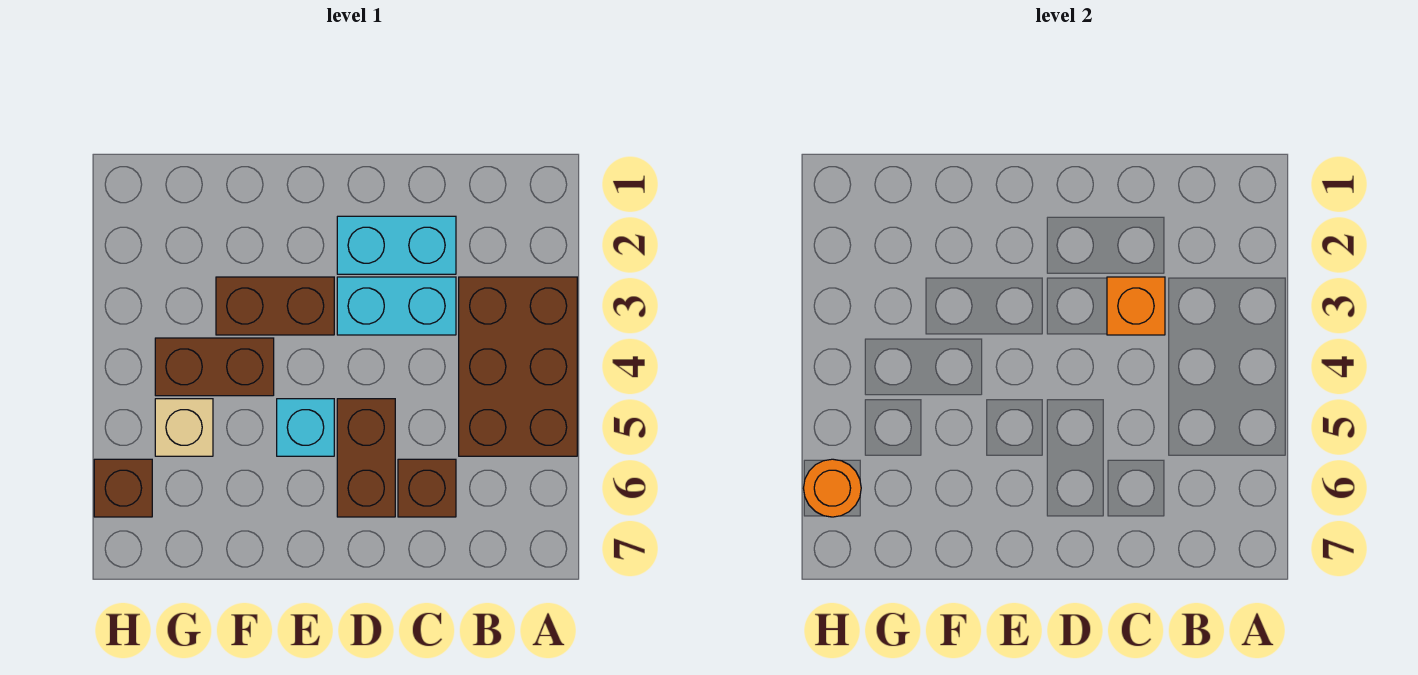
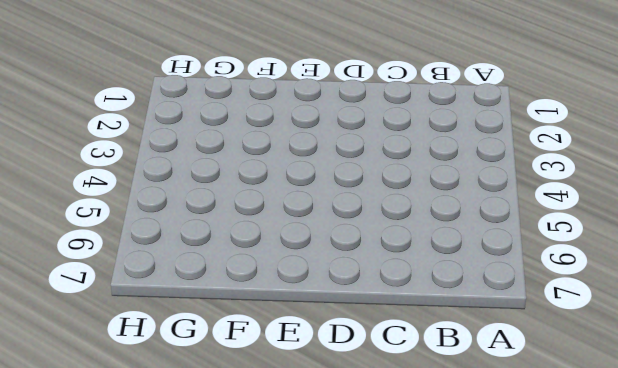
none -> brown 2x3 brick [459,277,577,456]
none -> cyan 1x2 brick [337,216,456,274]
none -> cyan 1x2 brick [337,277,456,335]

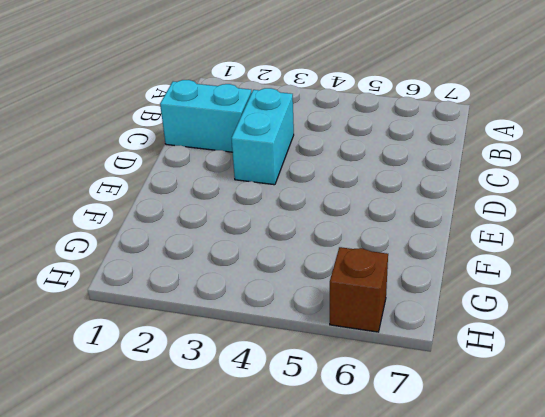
cyan 1x2 brick [160,80,252,152] -> cyan 1x2 brick turned to [337,216,456,274]
none -> brown 2x3 brick [459,277,577,456]
none -> brown 1x1 brick [398,459,456,517]
none -> brown 1x2 brick [337,399,395,517]

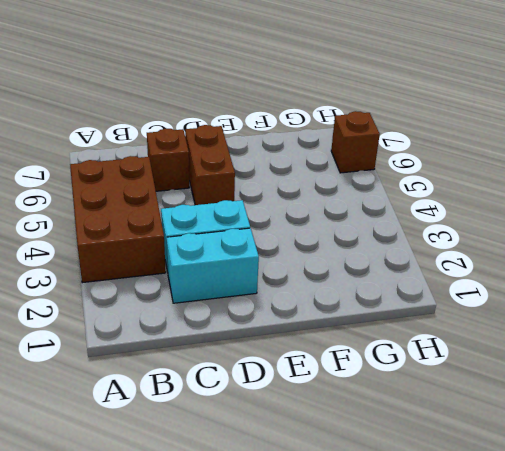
none -> brown 1x2 brick [216,277,334,335]
none -> cyan 1x1 brick [277,399,334,456]
none -> brown 1x2 brick [155,338,274,396]

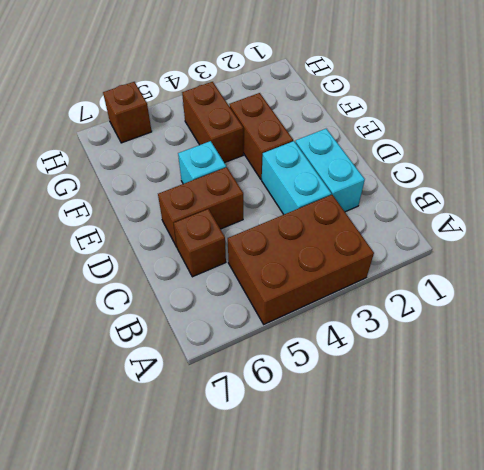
none -> tan 1x1 brick [155,399,213,456]
none -> orange 1x1 brick [1107,277,1165,335]
none -> orange 1x1 round brick [804,459,861,517]

